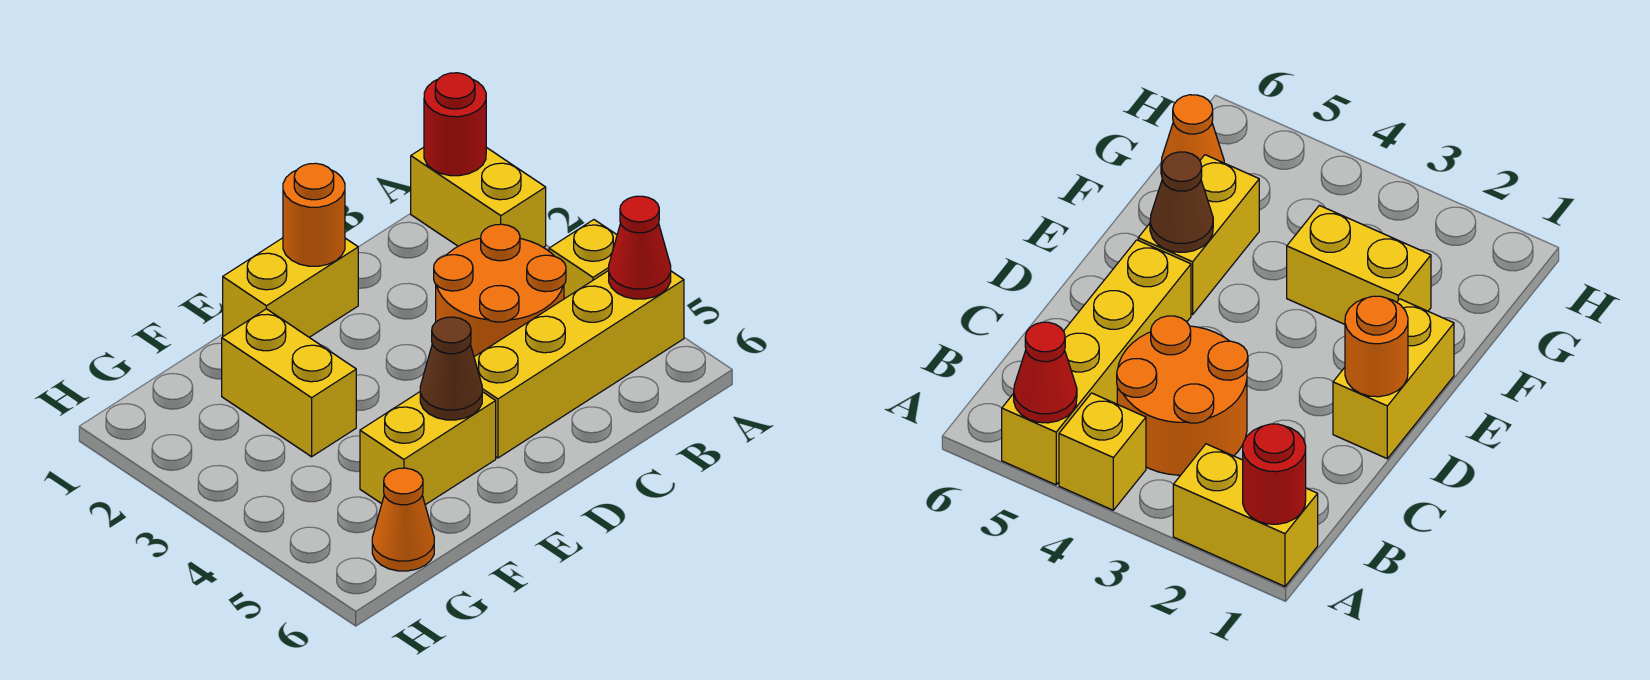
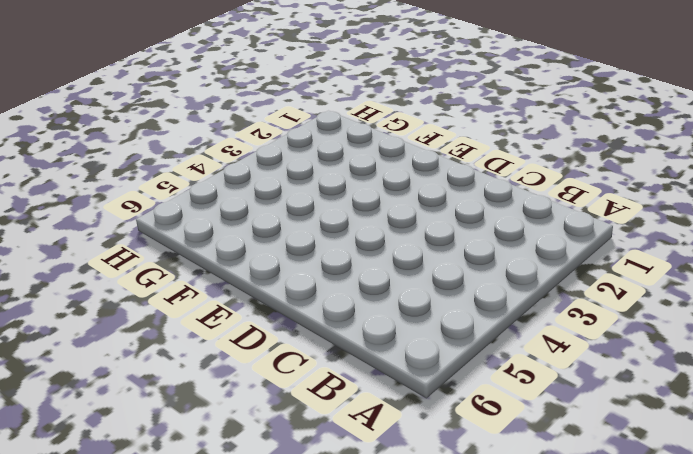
none -> yellow 1x2 brick [411,147,546,247]
none -> yellow 1x1 brick [549,220,617,299]
none -> yellow 1x4 brick [474,271,684,458]

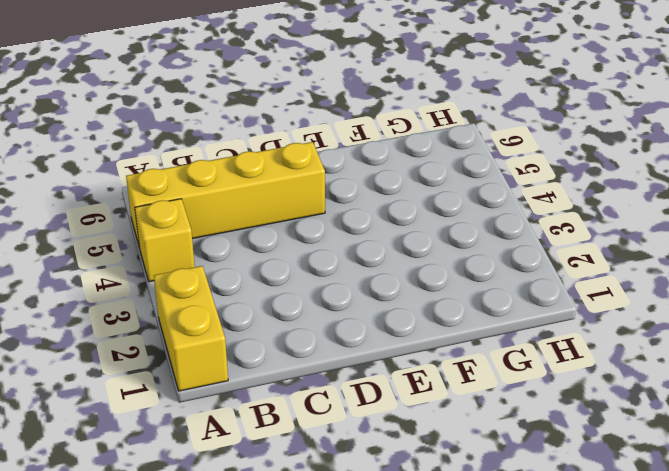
none -> orange 2x2 round brick [434,224,566,357]
none -> yellow 1x2 brick [223,238,358,337]
none -> yellow 1x2 brick [360,392,496,505]

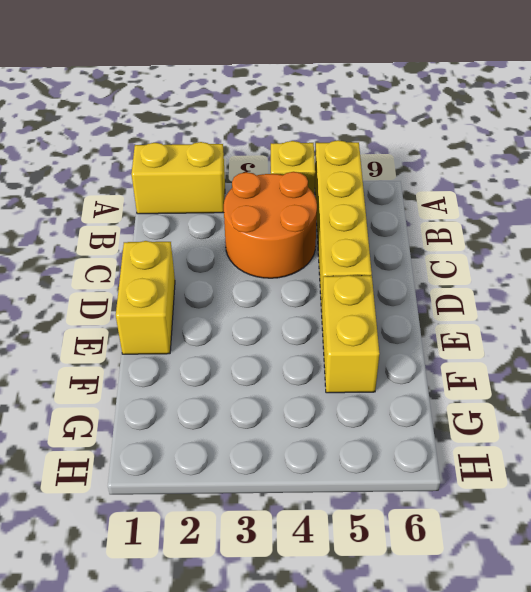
none -> yellow 1x2 brick [222,309,356,457]
none -> orange 1x1 cone [372,468,434,571]
none -> red 1x1 round brick [424,73,486,176]

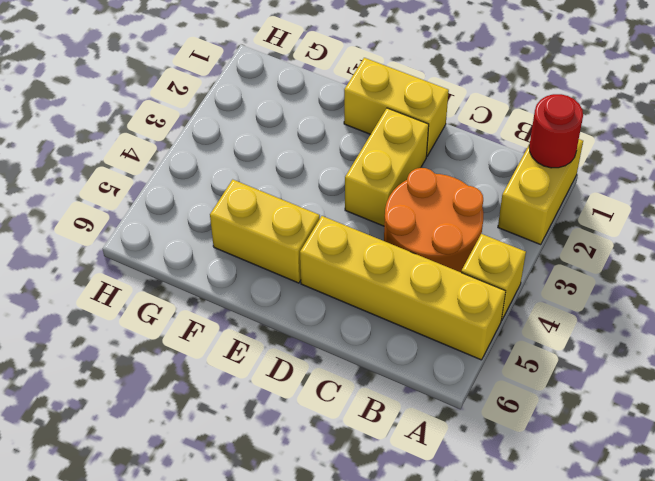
yellow 1x2 brick [345,108,429,226] -> yellow 1x2 brick moved to [222,309,356,457]
none -> orange 1x1 cone [372,468,434,571]
none -> red 1x1 cone [609,196,671,299]
none -> orange 1x1 round brick [283,163,345,266]

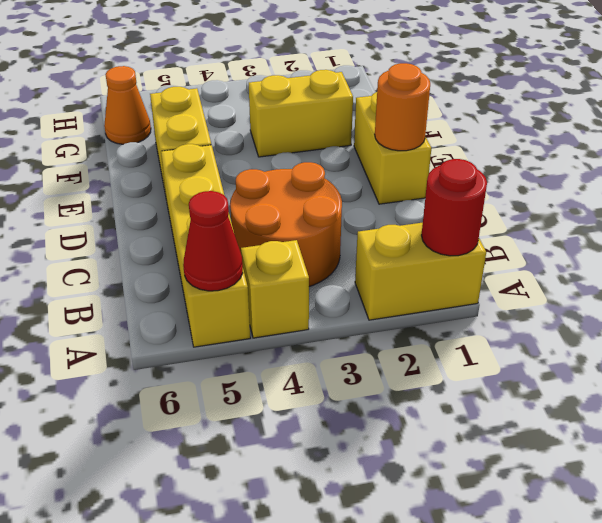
none -> brown 1x1 cone [420,317,482,420]

